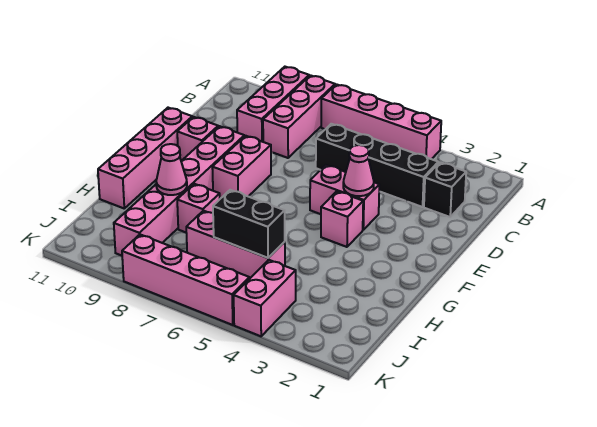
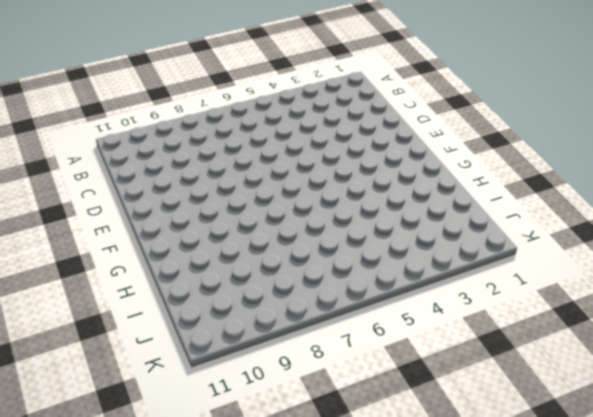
none -> pink 1x4 brick [321,84,441,159]
none -> pink 1x3 brick [263,75,335,158]
none -> pink 1x3 brick [237,67,309,142]

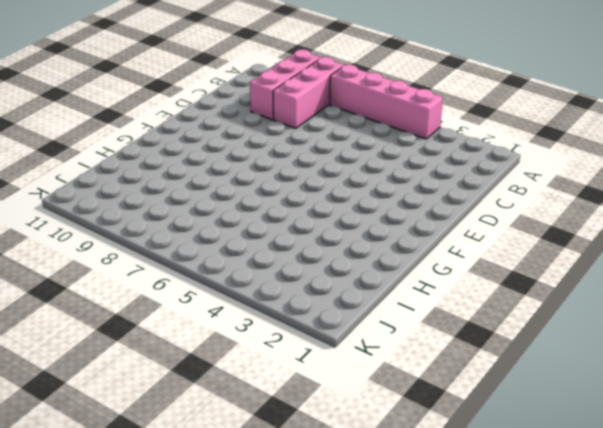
none -> black 1x1 brick [424,162,466,217]
none -> black 1x4 brick [316,124,438,207]
none -> pink 1x2 brick [310,165,379,230]

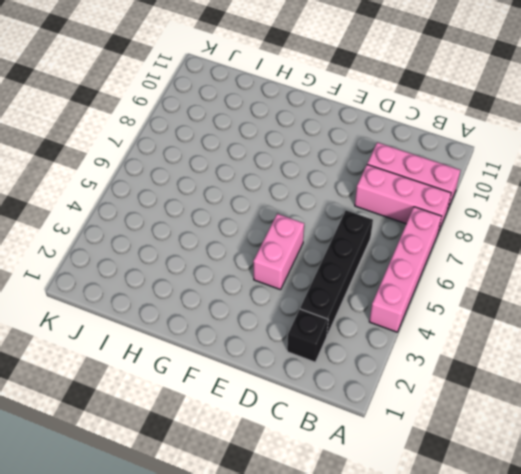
none -> pink 1x2 brick [212,136,271,199]
none -> pink 1x6 brick [114,126,244,256]
none -> pink 1x1 brick [177,117,218,161]

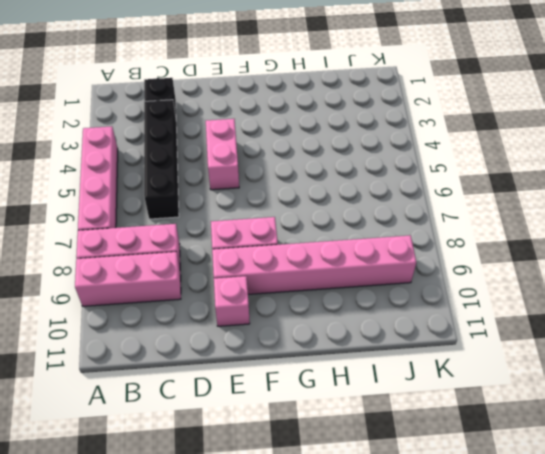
none -> pink 1x4 brick [98,108,192,208]
none -> pink 1x1 brick [321,191,363,247]
none -> pink 1x1 brick [177,184,220,232]

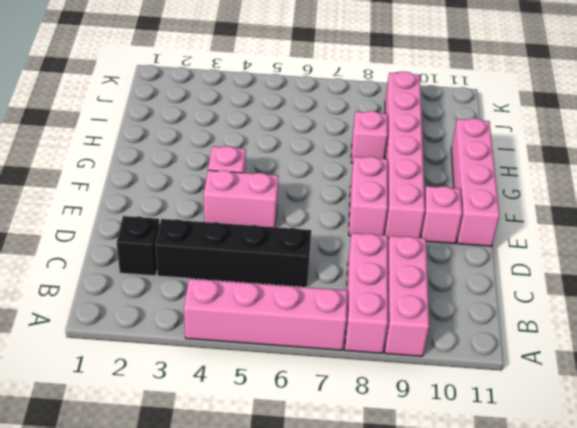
none -> pink 1x3 brick [186,211,285,278]
none -> pink 1x2 brick [234,260,296,336]
none -> pink 1x4 brick [122,235,250,325]

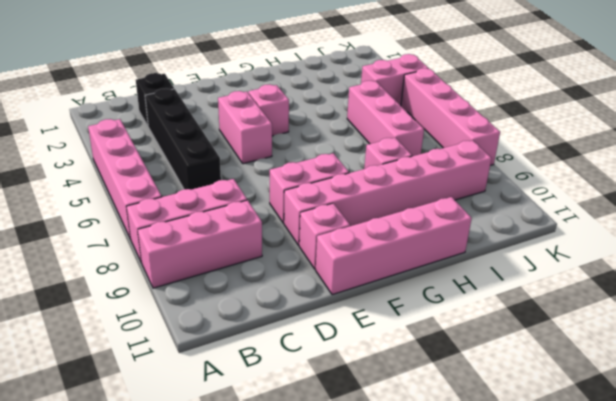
none -> pink 1x1 cone [343,145,374,196]
none -> pink 1x1 cone [156,144,187,195]
none -> black 1x2 brick [213,190,285,258]

